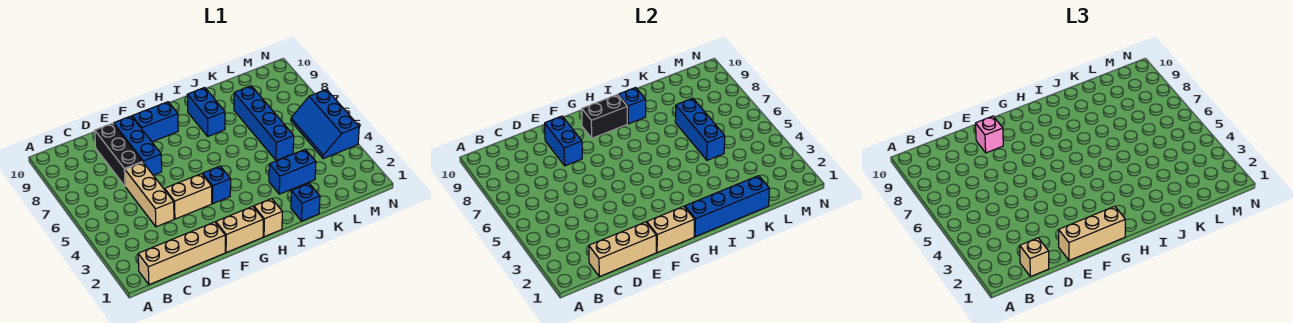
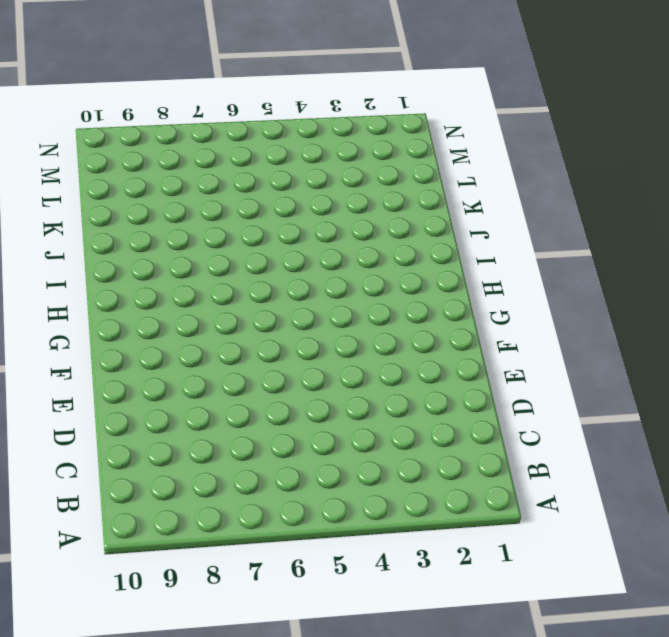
none -> tan 1x4 brick [138,222,225,285]
none -> tan 1x3 brick [125,162,174,227]
none -> black 1x3 brick [95,123,142,186]

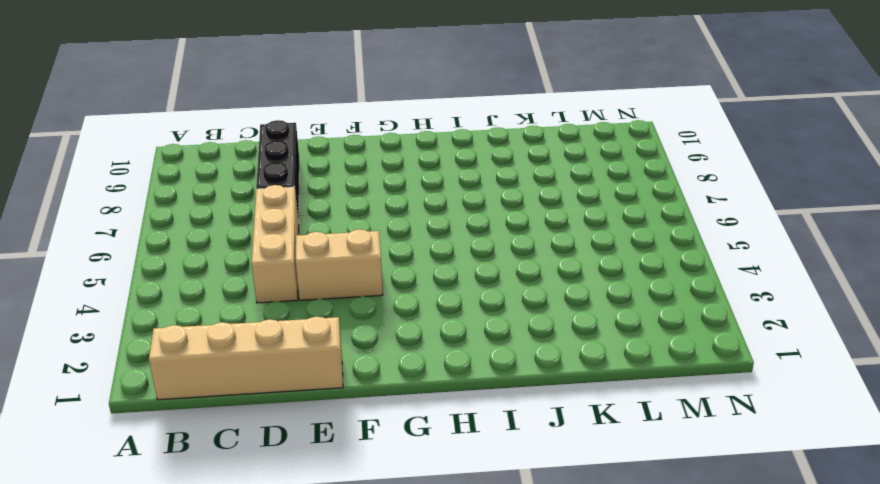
none -> blue 1x3 brick [114,116,162,175]
none -> tan 1x2 brick [216,206,263,253]
none -> blue 1x2 brick [132,102,178,142]

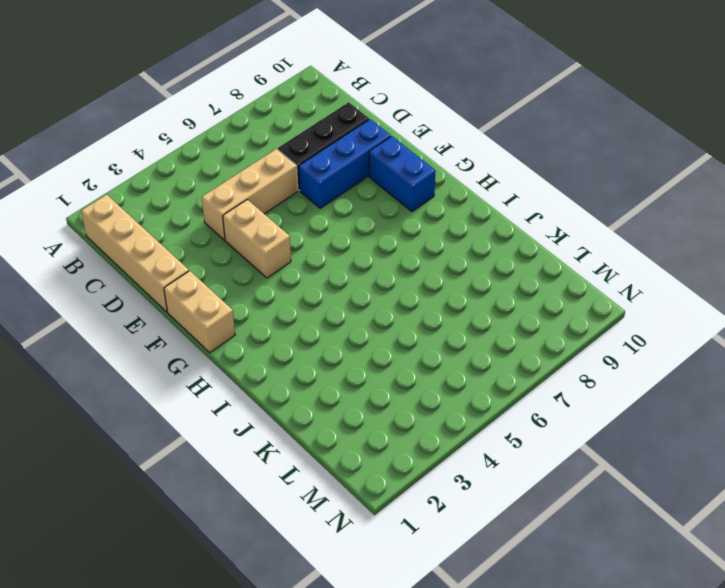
none -> blue 1x1 brick [202,166,231,204]
none -> tan 1x1 brick [254,199,282,237]
none -> blue 1x2 brick [187,88,225,136]

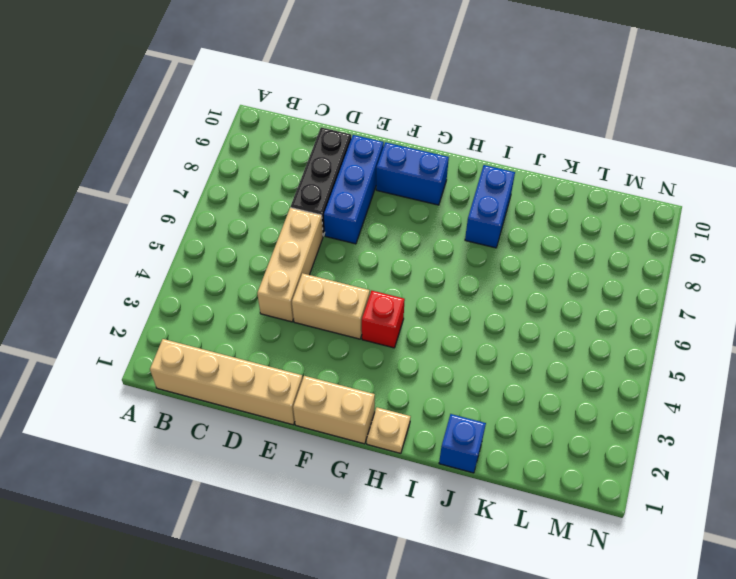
red 1x1 brick [362,291,405,348] -> blue 1x1 brick [202,166,231,204]
tan 1x1 plate [367,407,411,453] -> tan 1x1 brick [254,199,282,237]
none -> blue 1x2 brick [269,149,316,194]
none -> blue 1x4 brick [234,86,294,160]
none -> blue 2x3 slope [291,89,359,159]

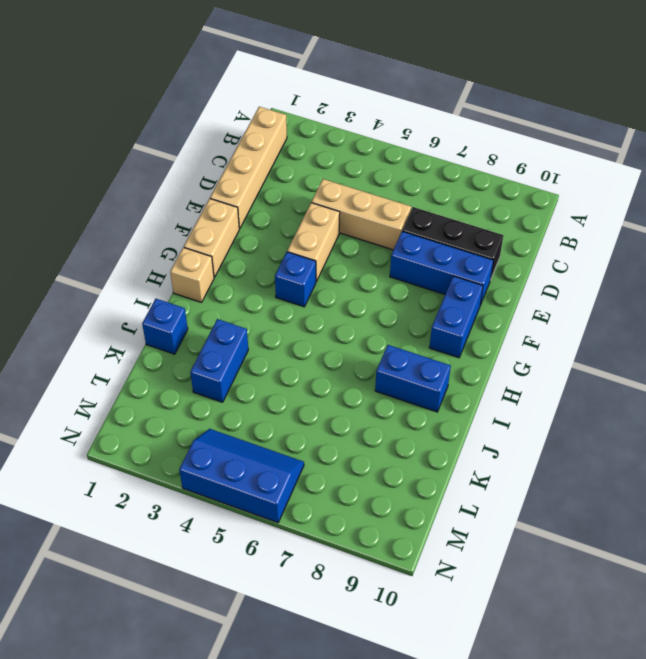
none -> blue 1x4 brick [234,86,294,160]
none -> tan 1x3 brick [589,222,656,277]
none -> blue 1x2 brick [545,116,582,166]

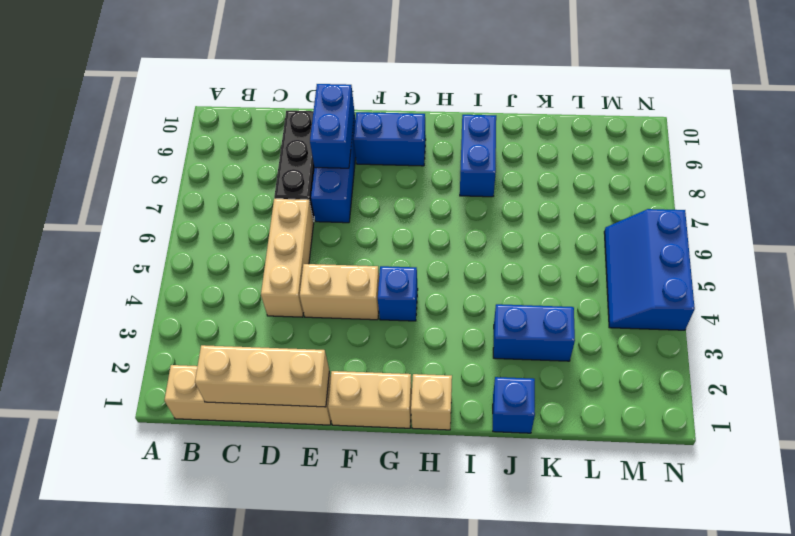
none -> blue 1x4 brick [234,86,294,160]
none -> tan 1x2 brick [647,206,694,253]
none -> black 1x2 brick [582,95,627,138]

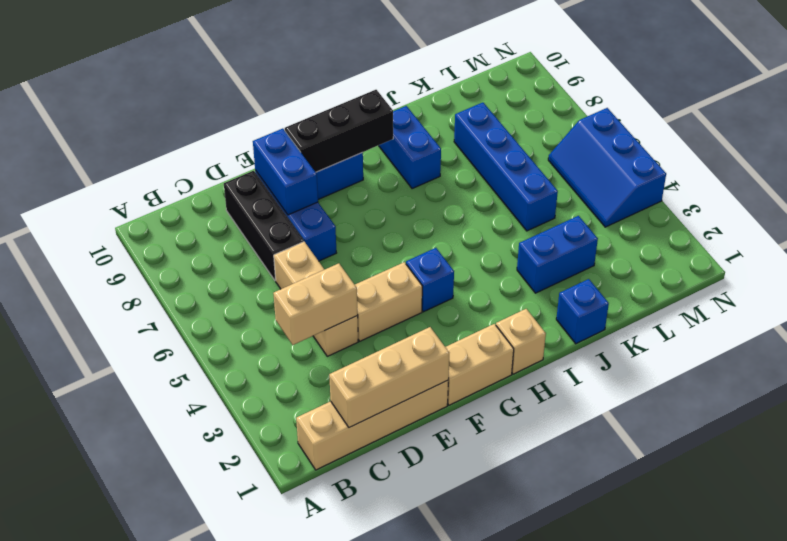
tan 1x2 brick [273,263,358,345] -> tan 1x2 brick moved to [647,206,694,253]
black 1x3 brick [285,90,393,172] -> black 1x2 brick [582,95,627,138]
none -> blue 1x4 brick [685,176,769,237]
none -> blue 1x1 brick [618,88,646,124]
none -> blue 1x3 brick [675,98,725,160]

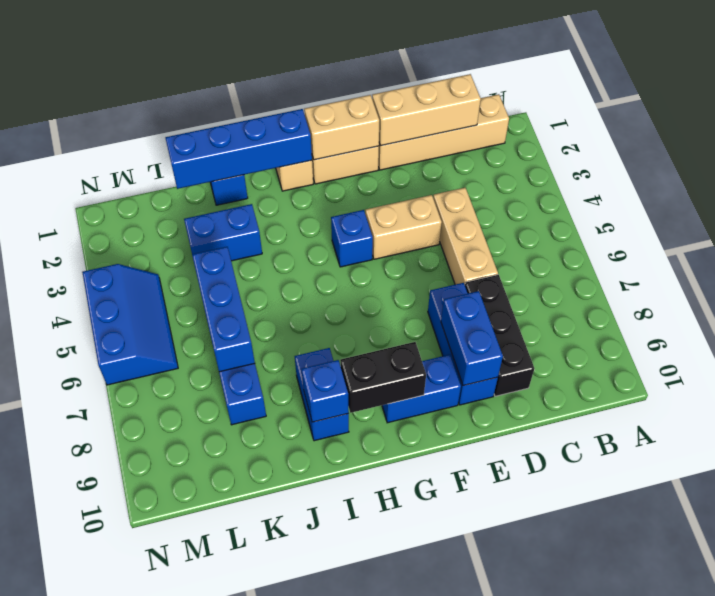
none -> tan 1x1 brick [1020,238,1049,277]
none -> tan 1x3 brick [1059,206,1125,260]
none -> pink 1x1 brick [976,116,1003,153]

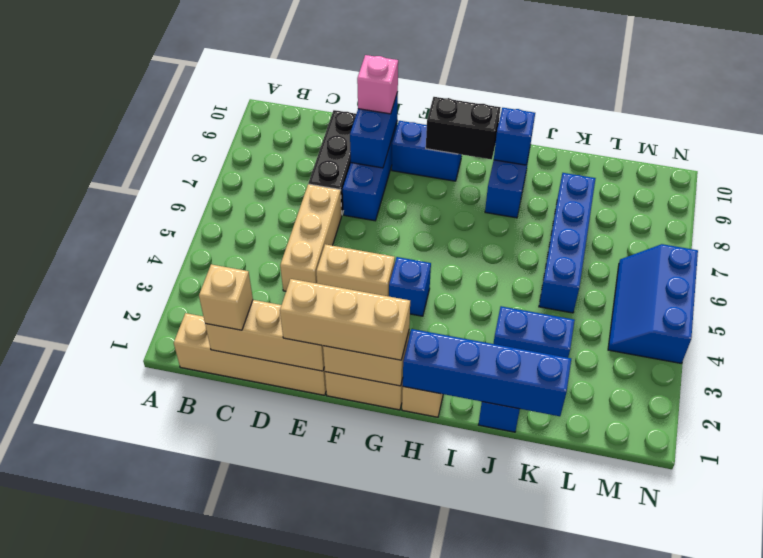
none -> blue 1x3 brick [675,98,725,160]

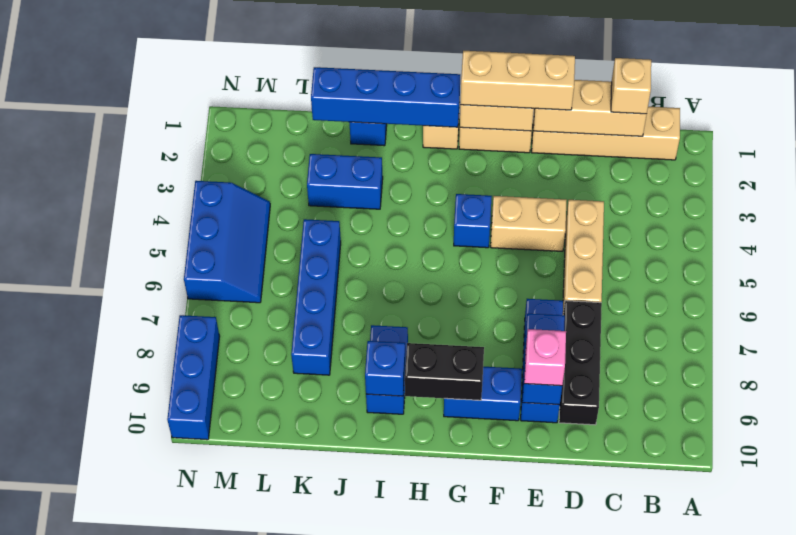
blue 1x3 brick [167,315,220,440] -> blue 1x3 brick moved to [675,98,725,160]

